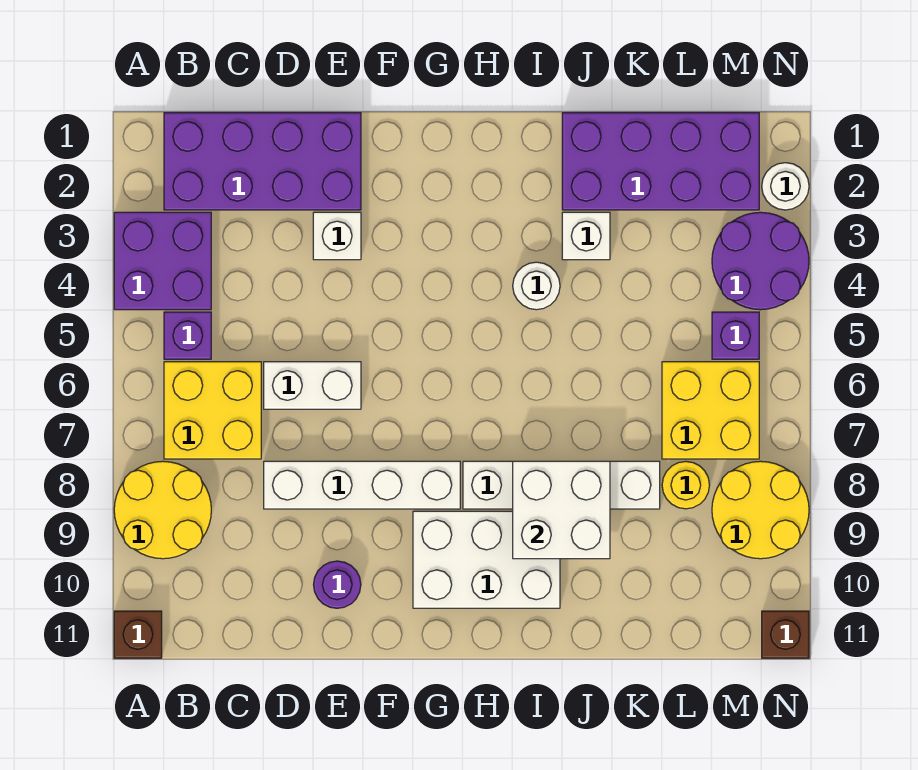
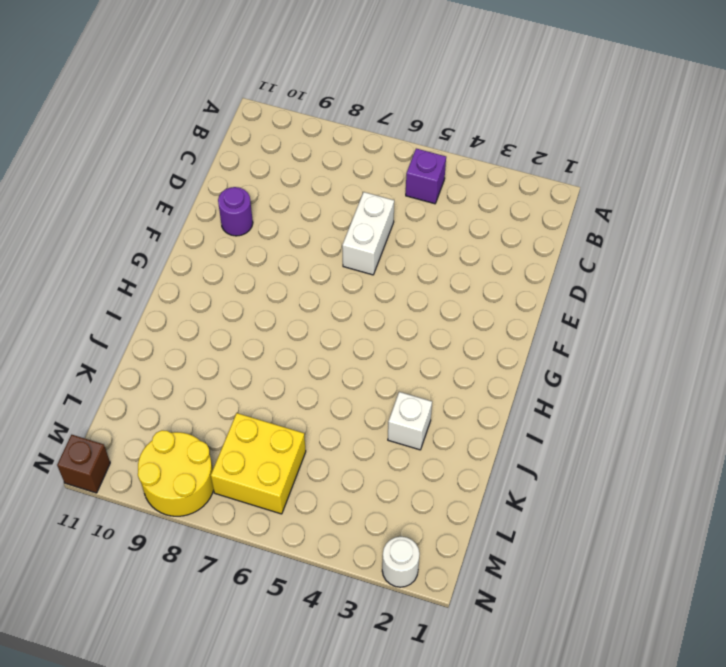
none -> purple 2x2 brick [114,212,211,310]
none -> yellow 2x2 round brick [114,461,211,559]
none -> brown 1x1 brick [114,611,162,658]

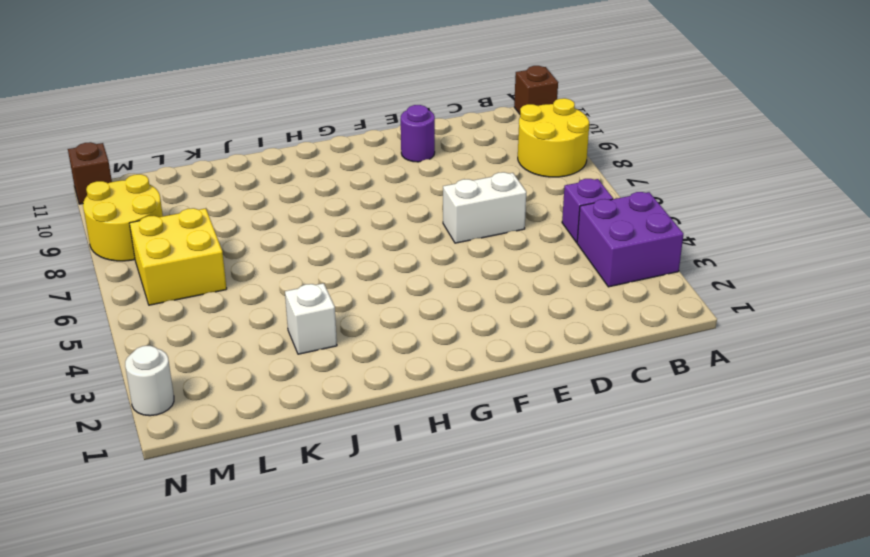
none -> purple 2x4 brick [164,113,361,210]
none -> yellow 2x2 brick [164,362,261,459]
none -> white 1x4 brick [264,461,460,509]

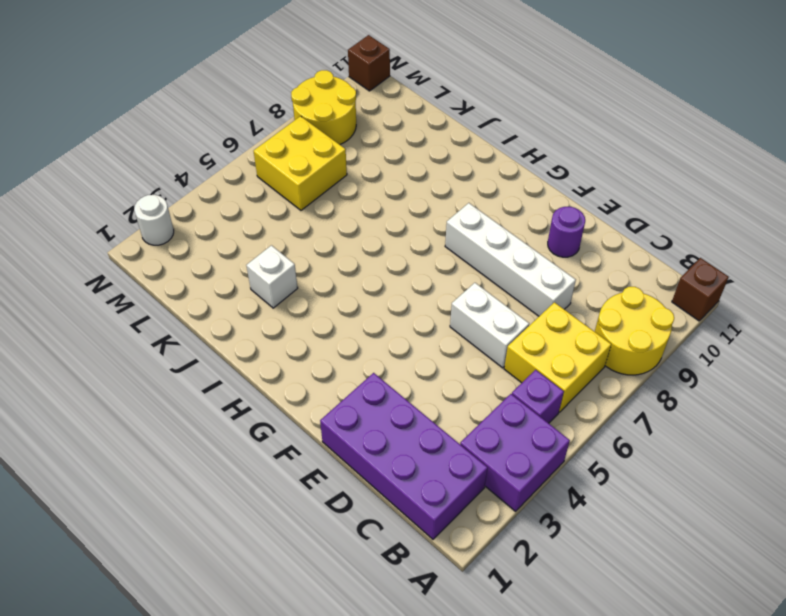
none -> white 1x1 brick [313,212,361,260]
none -> white 2x3 brick [413,511,560,608]
none -> white 1x4 brick [463,461,660,509]

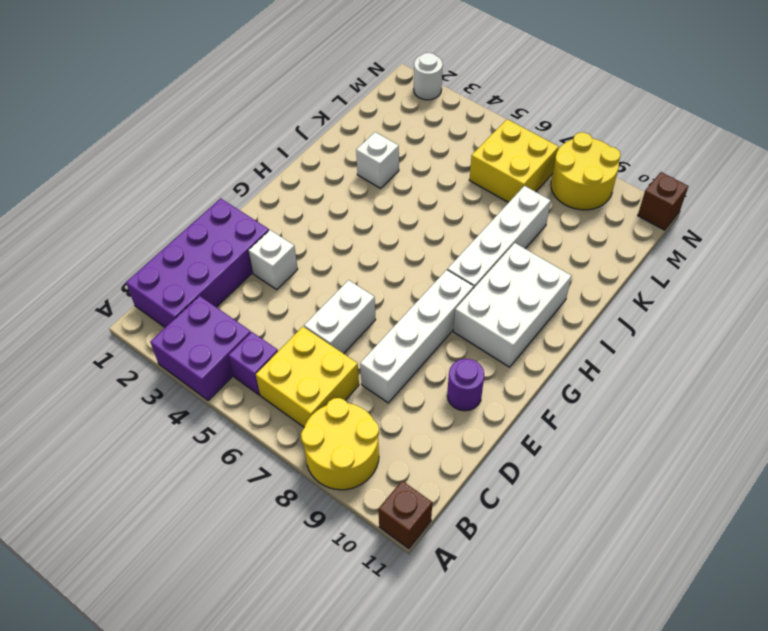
none -> white 1x1 round brick [513,262,560,310]
none -> purple 2x4 brick [562,113,759,210]
none -> yellow 1x1 round brick [662,461,709,509]

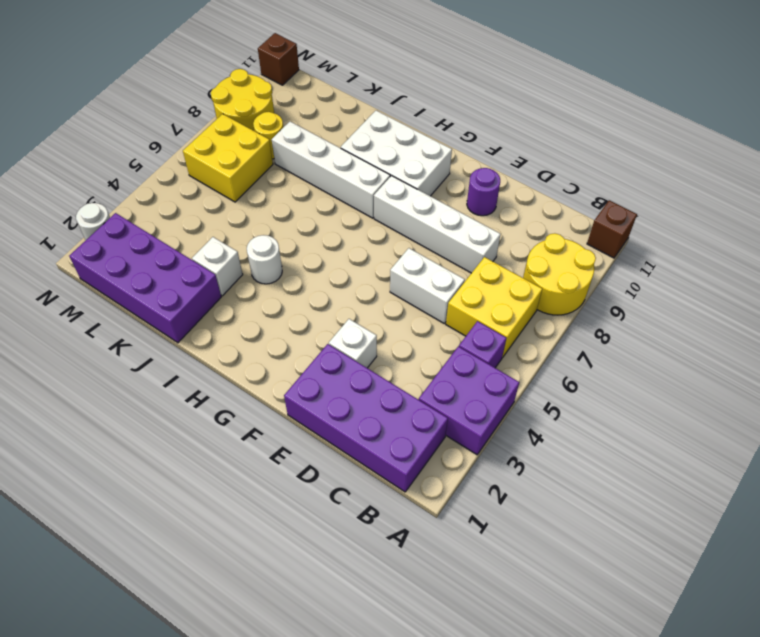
none -> purple 2x2 round brick [712,212,809,310]
none -> purple 1x1 brick [712,312,759,359]
none -> white 2x2 brick [513,461,610,559]

